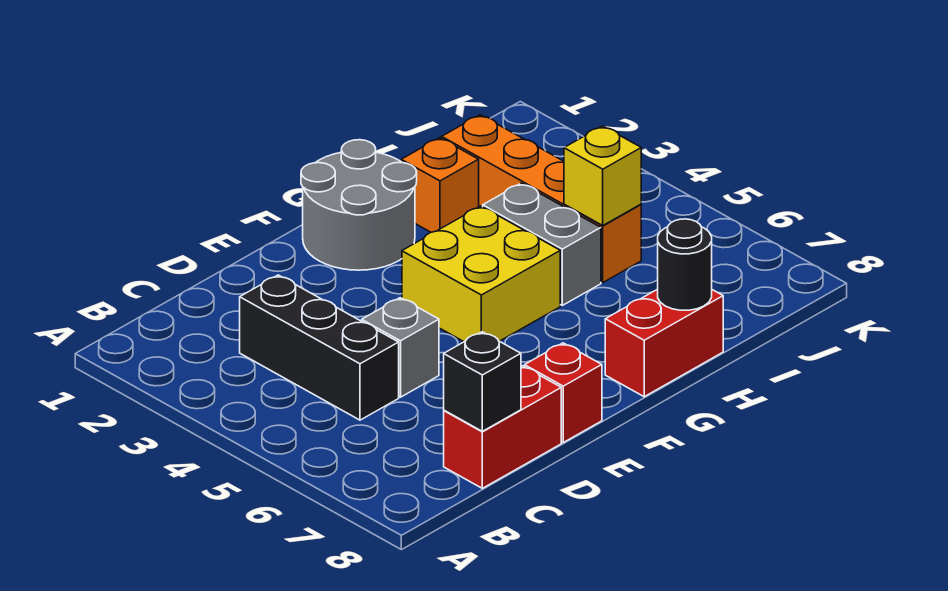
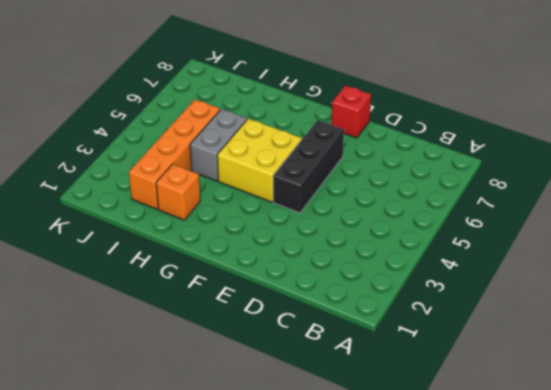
black 1x3 brick [273,120,344,213] -> black 1x3 brick moved to [240,275,399,420]
none -> red 1x2 brick [444,366,561,488]
none -> grey 1x1 brick [362,298,439,397]
none -> grey 2x2 round brick [301,140,417,270]

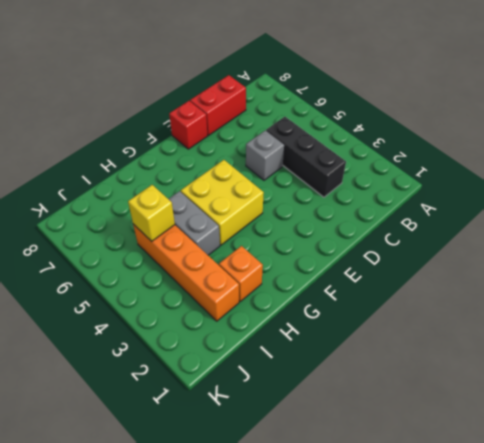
none -> grey 2x2 round brick [301,140,417,270]
none -> red 1x2 brick [605,289,723,397]
none -> black 1x1 brick [444,332,521,431]

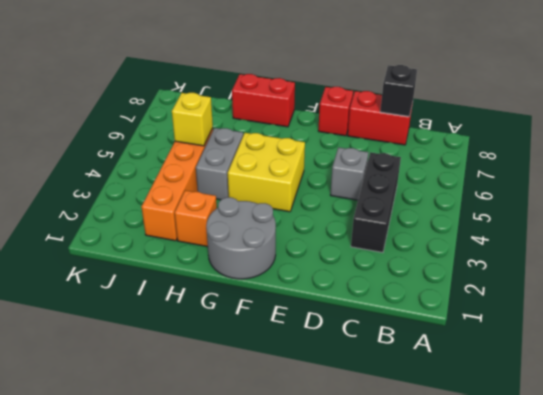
none -> black 1x1 round brick [658,219,712,310]

